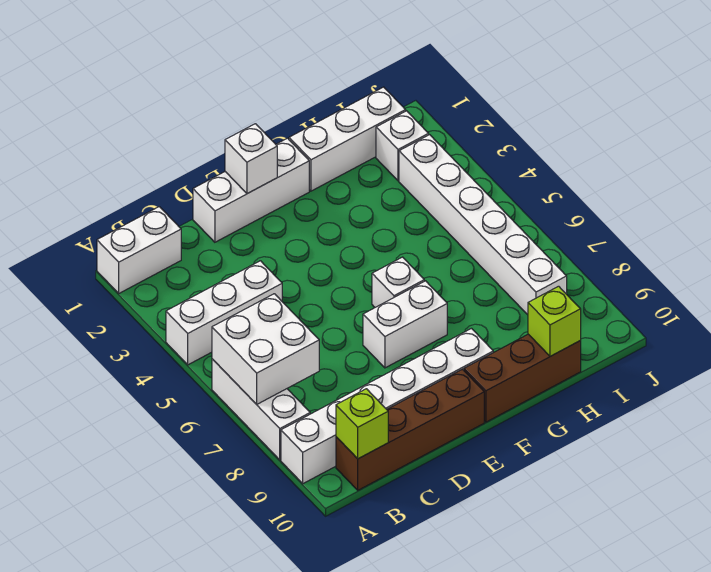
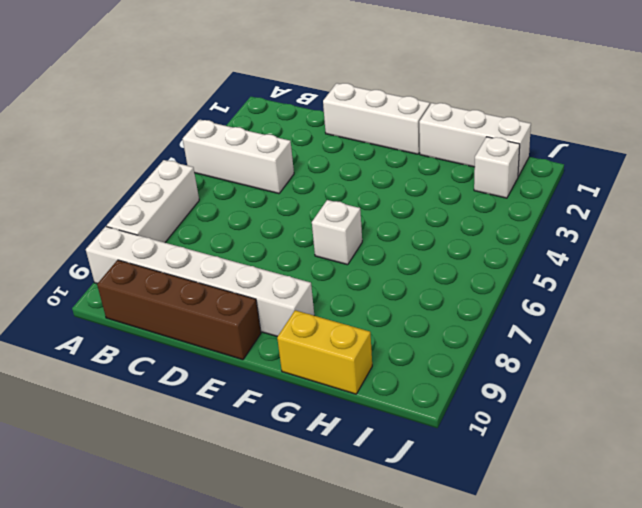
yellow 1x2 brick [277,310,372,394] -> brown 1x3 brick [464,334,581,422]
none -> white 1x2 brick [97,207,181,293]
none -> white 1x2 brick [363,281,447,368]
none -> white 1x6 brick [399,135,567,315]

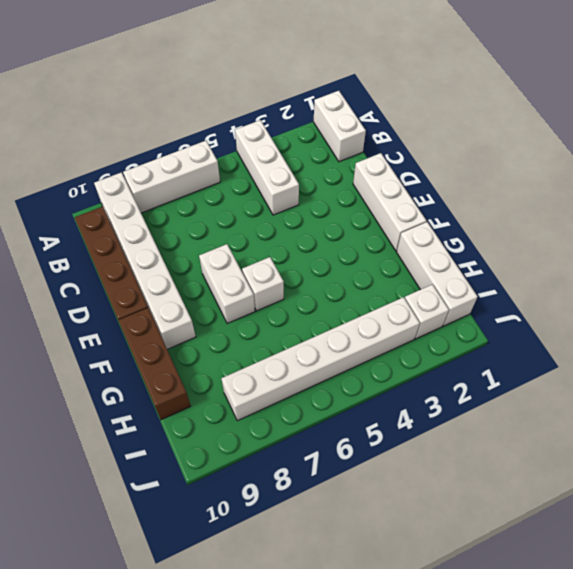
none -> white 2x2 brick [212,294,319,404]
none -> lime 1x1 brick [336,389,388,459]
none -> white 1x1 brick [225,124,277,194]

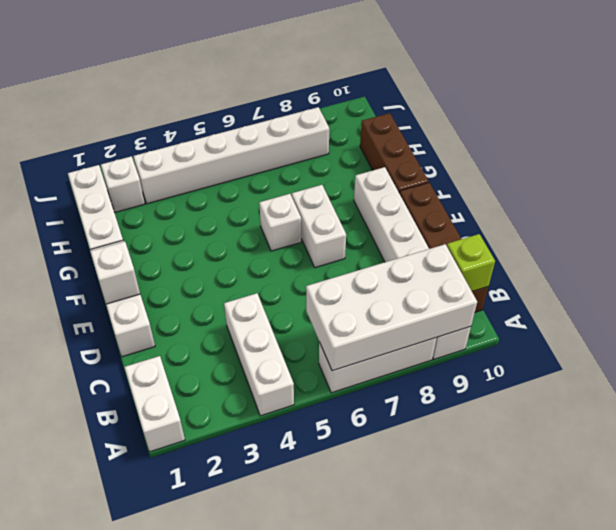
white 2x4 brick [306,244,477,371] -> white 2x2 brick [212,294,319,404]
none -> lime 1x1 brick [528,286,581,356]

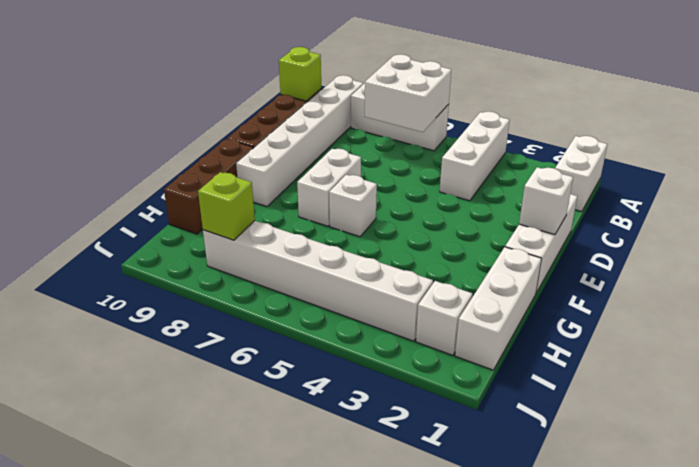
lime 1x1 brick [198,172,255,240] -> lime 1x1 brick moved to [528,286,581,356]

